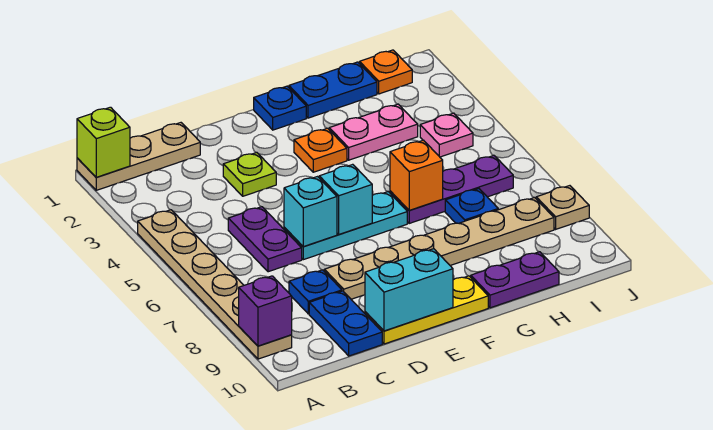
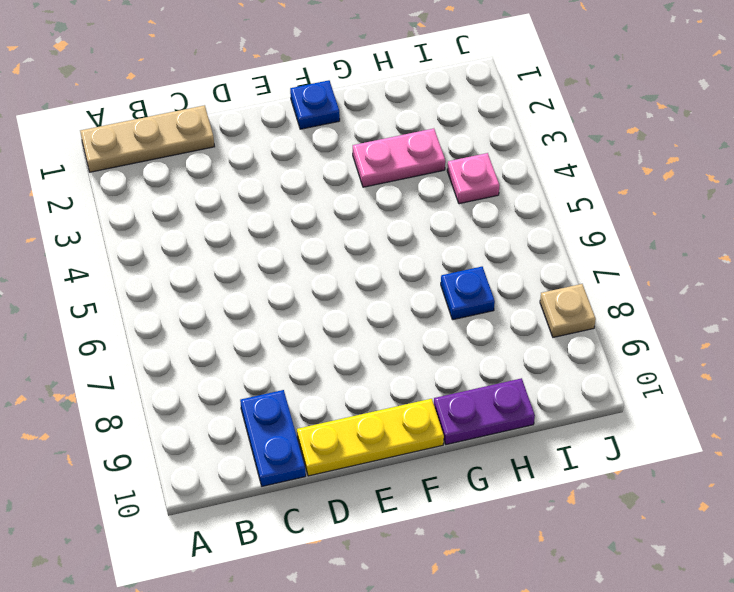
none -> tan 1x6 plate [138,210,292,359]
none -> purple 1x2 plate [228,207,302,272]
none -> blue 1x1 plate [289,270,342,314]

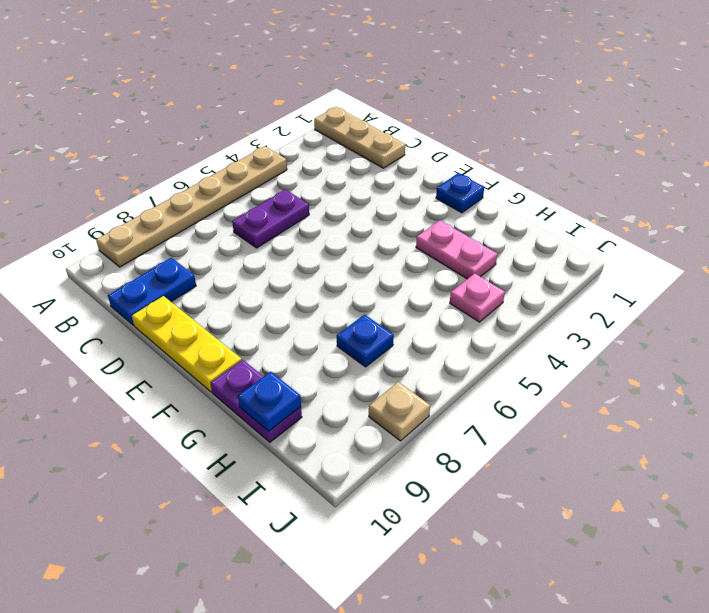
blue 1x1 plate [238,372,301,432] -> blue 1x1 plate moved to [289,270,342,314]
none -> lime 1x1 plate [223,153,276,196]
none -> cyan 1x3 plate [284,192,407,260]
none -> tan 1x6 plate [324,198,554,299]

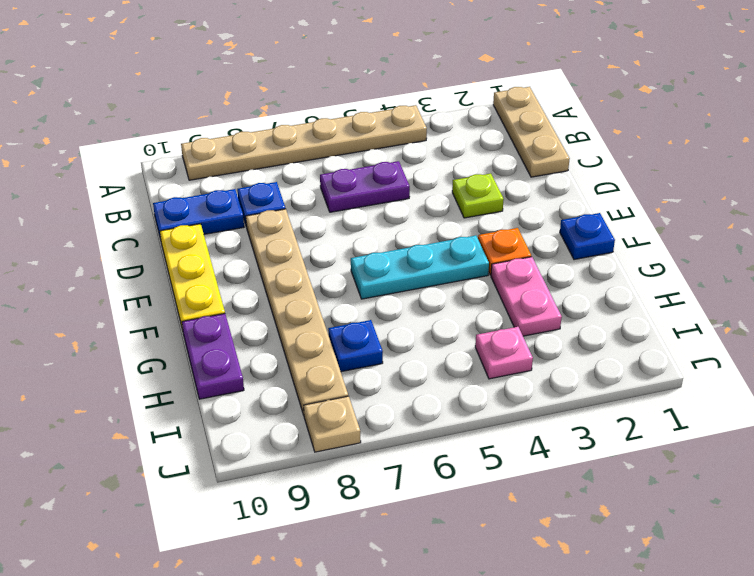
cyan 1x3 plate [351,235,489,299] -> cyan 1x3 plate turned to [284,192,407,260]
none -> blue 1x2 plate [289,62,377,118]
none -> purple 1x3 plate [390,155,513,223]
none -> orange 1x1 plate [360,50,412,94]

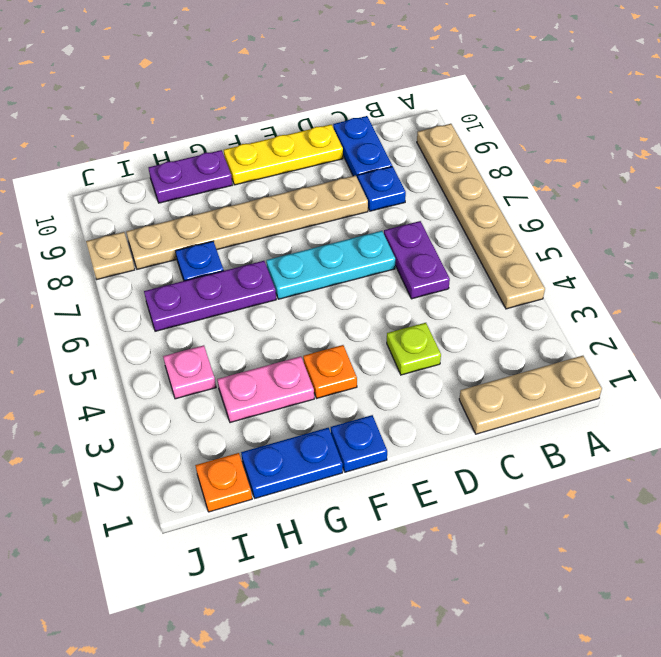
none -> lime 1x1 brick [77,107,130,177]
none -> purple 1x1 brick [239,276,292,346]
none -> cyan 1x1 brick [284,177,337,247]

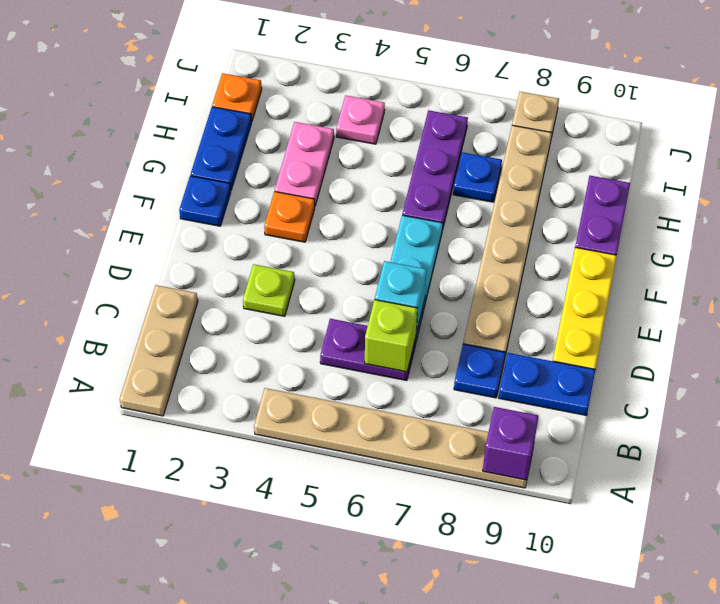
lime 1x1 brick [365,300,417,372] -> lime 1x1 brick moved to [77,107,130,177]
none -> cyan 1x2 brick [365,249,453,331]
none -> cyan 1x1 brick [319,164,372,234]
none -> orange 1x1 brick [390,140,443,210]

